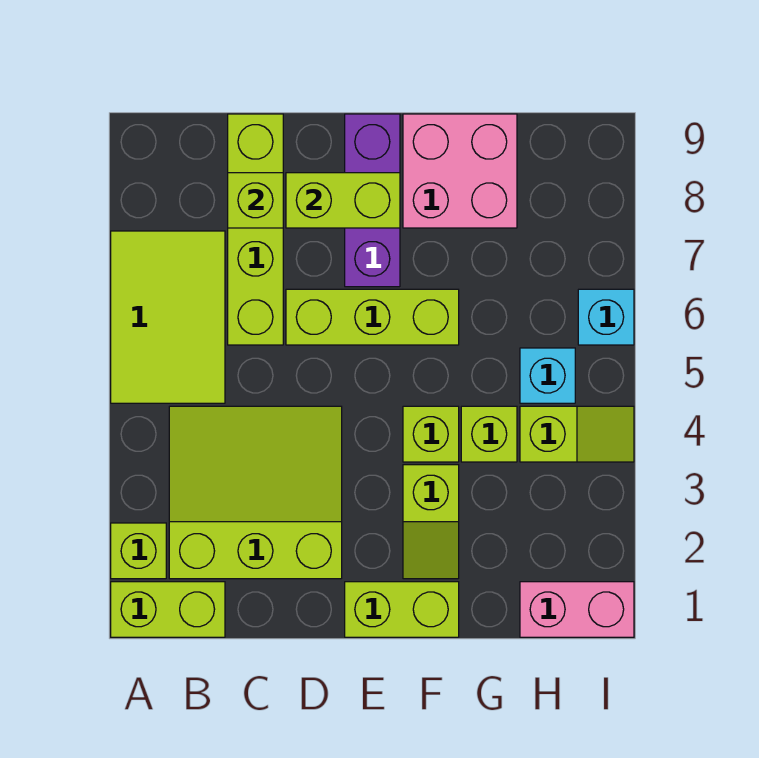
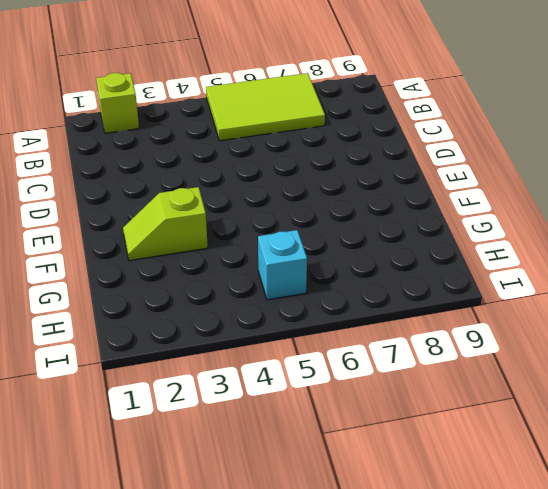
none -> lime 1x2 brick [111,582,225,637]
none -> lime 3x3 slope [169,406,342,579]
none -> lime 1x4 brick [228,114,283,345]

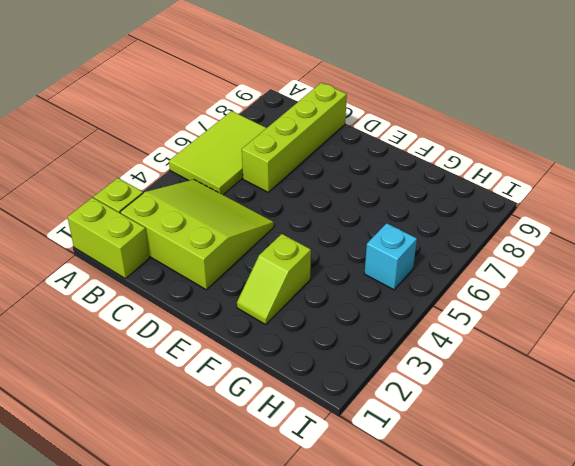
none -> lime 1x3 brick [286,289,459,345]
none -> lime 1x2 brick [345,582,459,637]
none -> purple 1x3 brick [345,114,400,287]

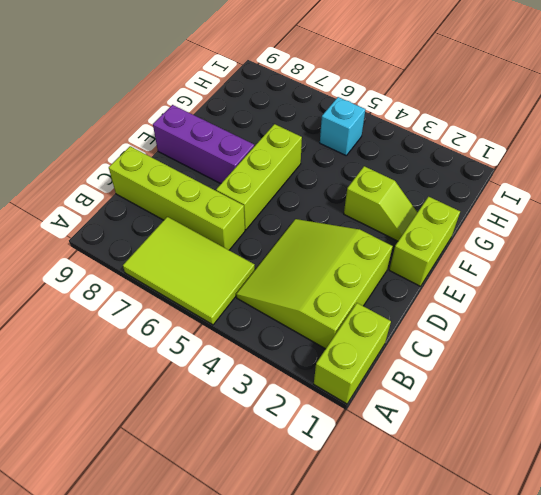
none -> lime 1x1 brick [111,523,166,579]
none -> lime 1x1 brick [403,406,459,462]
none -> pink 2x2 brick [403,114,517,228]

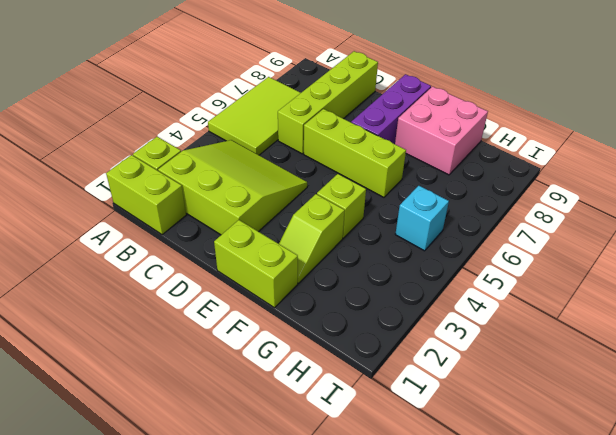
none -> lime 1x1 brick [461,406,517,462]
none -> pink 1x2 brick [520,582,634,637]
none -> lime 1x2 slope [520,406,634,462]

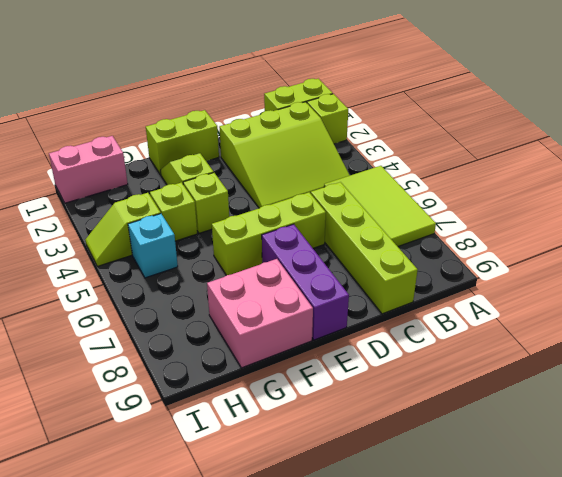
none -> cyan 1x1 brick [578,289,634,345]
none -> lime 1x1 brick [228,173,283,228]
none -> lime 1x2 brick [286,173,400,228]

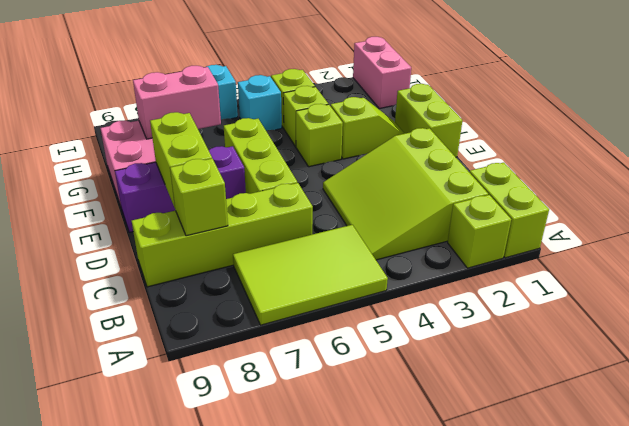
pink 1x2 brick [133,66,221,139] -> none

